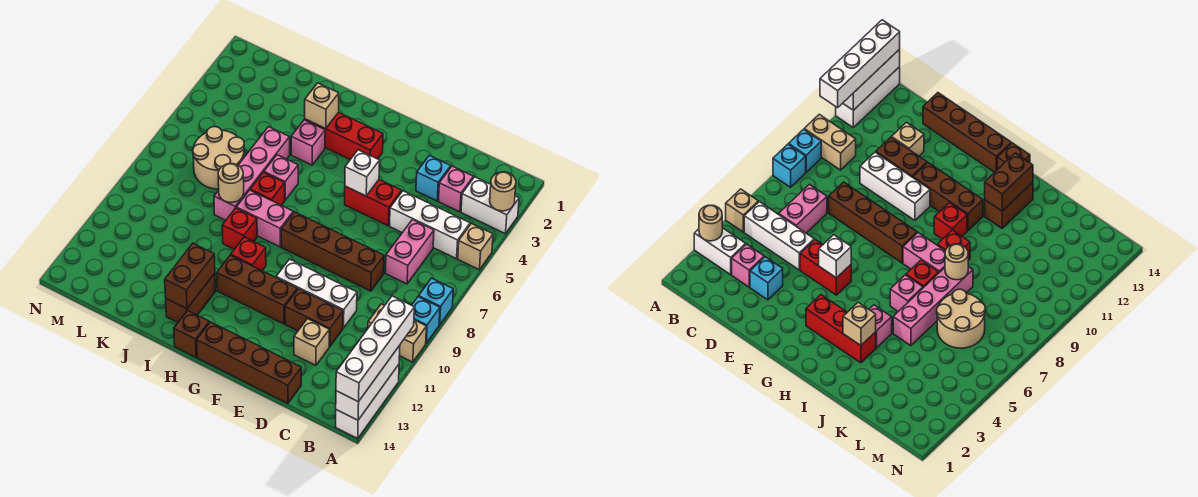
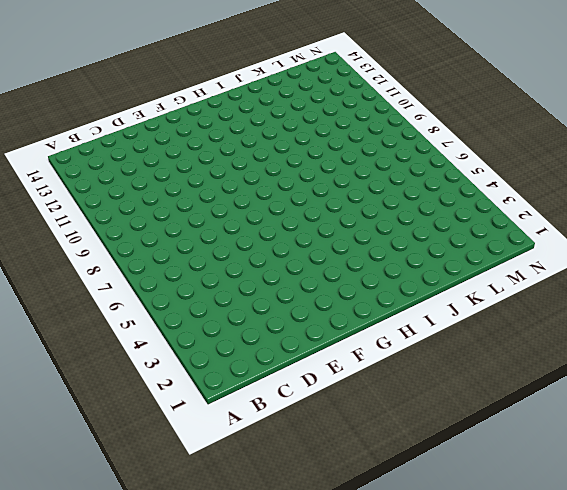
none -> white 1x2 brick [461,177,519,234]
none -> tan 1x1 brick [458,224,493,270]
none -> cyan 1x1 brick [419,278,453,325]
none -> cyan 1x1 brick [412,297,440,343]

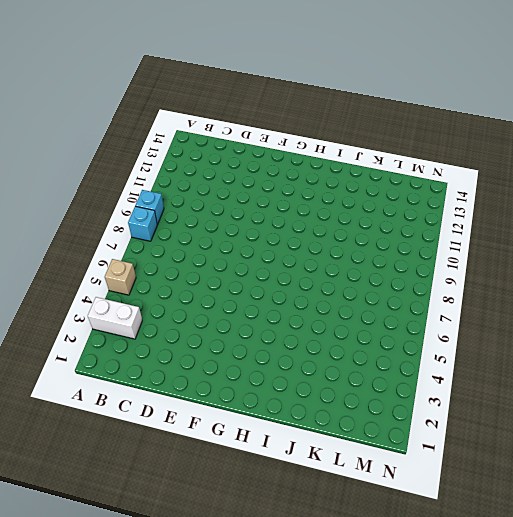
none -> tan 1x2 brick [368,304,426,362]
none -> white 1x3 brick [336,365,399,438]
none -> white 1x3 brick [390,191,470,259]
none -> pink 1x1 brick [438,166,473,212]

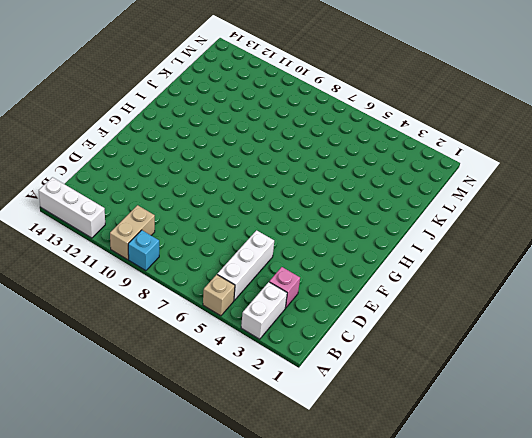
none -> cyan 1x1 brick [419,278,453,325]
none -> pink 1x2 brick [385,220,434,284]
none -> cyan 1x1 brick [416,155,451,201]
none -> brown 1x4 brick [281,212,384,291]

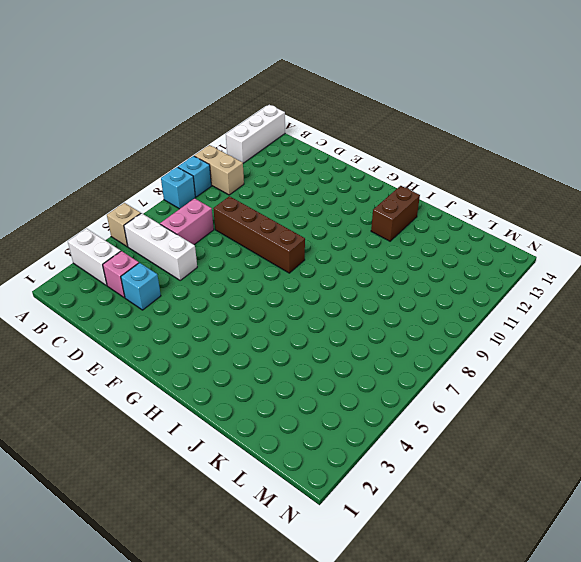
none -> white 1x3 brick [276,259,357,328]
none -> brown 1x2 brick [285,289,343,347]
none -> tan 1x1 brick [294,319,329,365]
none -> brown 1x4 brick [197,322,301,403]

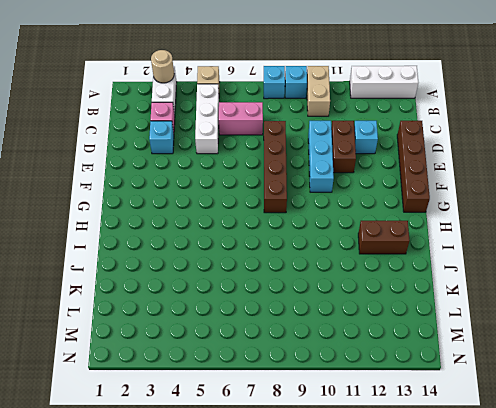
cyan 1x3 brick [308,121,334,192] -> white 1x3 brick [276,259,357,328]
cyan 1x1 brick [354,121,378,154] -> tan 1x1 brick [294,319,329,365]
none -> red 1x2 brick [345,180,402,226]
none -> brown 1x3 brick [217,255,297,324]
none -> red 1x3 brick [305,112,383,160]
none -> pink 1x2 brick [236,190,293,247]

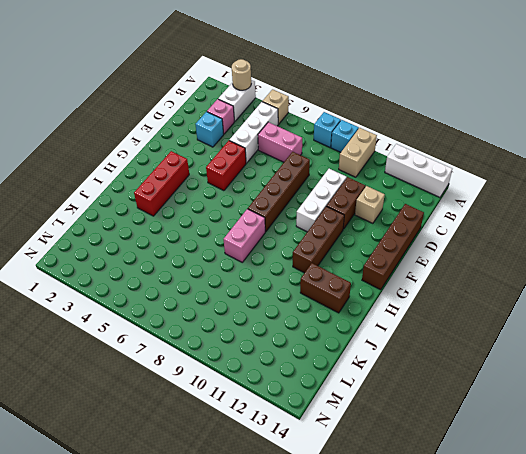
none -> red 1x1 brick [231,237,266,271]
none -> brown 1x1 brick [174,310,209,357]
none -> pink 1x1 brick [291,120,325,165]
none -> pink 1x1 brick [264,155,298,200]

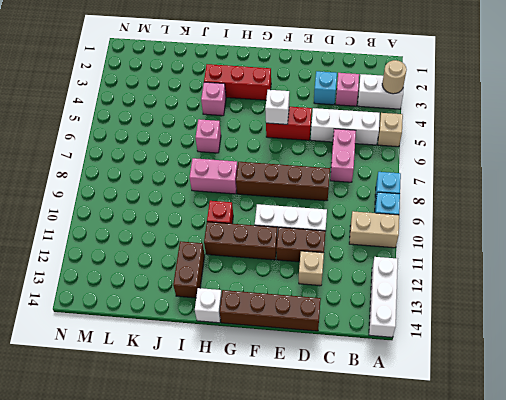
white 1x1 brick [195,288,222,323] -> brown 1x1 brick [174,310,209,357]
none -> red 1x1 brick [250,172,285,205]
none -> red 1x1 brick [222,208,257,249]
none -> pink 1x4 brick [214,127,290,220]
none -> tan 2x2 round brick [193,127,244,189]

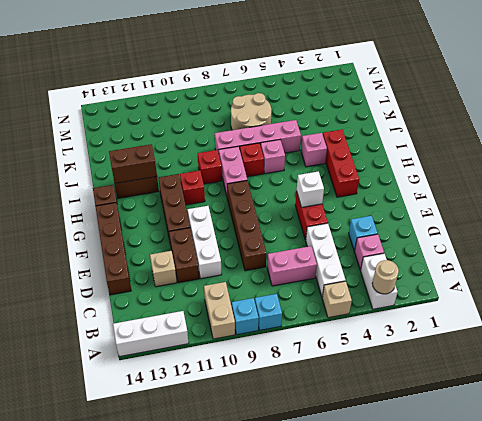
none -> white 1x3 brick [336,345,400,420]
none -> tan 1x1 brick [305,83,339,129]
none -> tan 1x1 round brick [218,164,244,202]
none -> white 1x4 brick [336,296,414,402]

